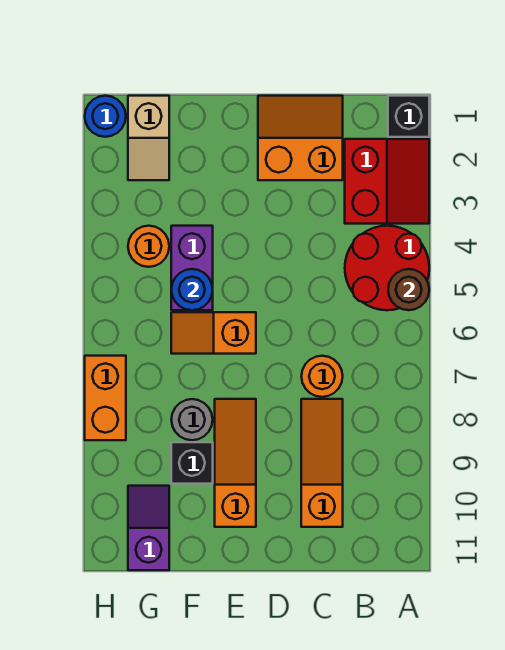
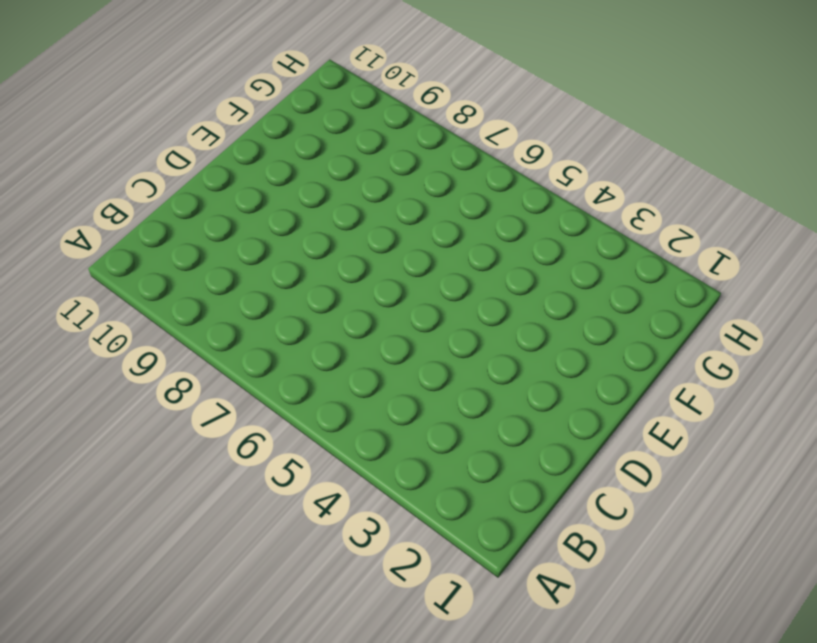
none -> black 1x1 brick [388,96,429,137]
none -> red 2x2 slope [345,139,429,224]
none -> red 2x2 round brick [345,226,429,310]

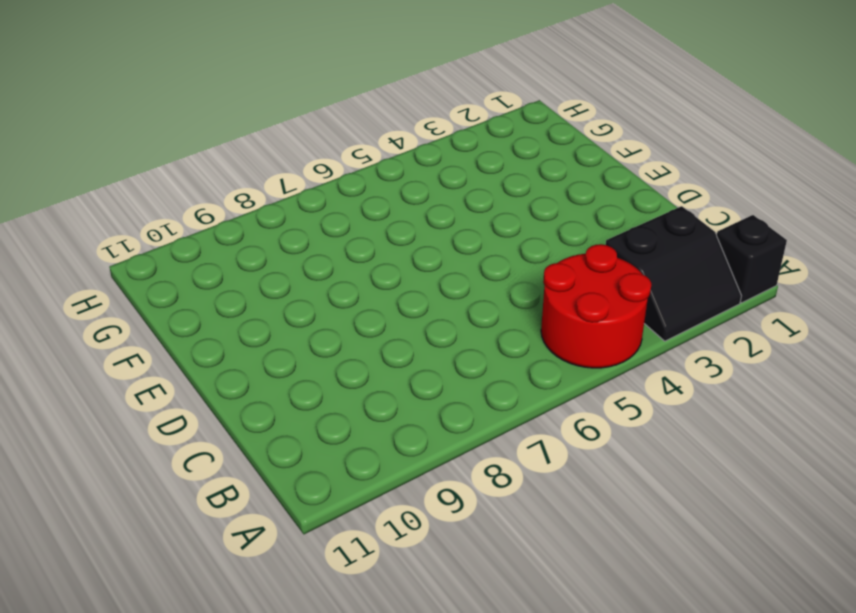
black 2x2 slope [606,206,741,341] -> red 2x2 slope [345,139,429,224]
none -> orange 2x2 slope [258,96,343,180]
none -> orange 1x1 round brick [301,356,343,397]
none -> orange 1x3 slope [301,399,343,527]

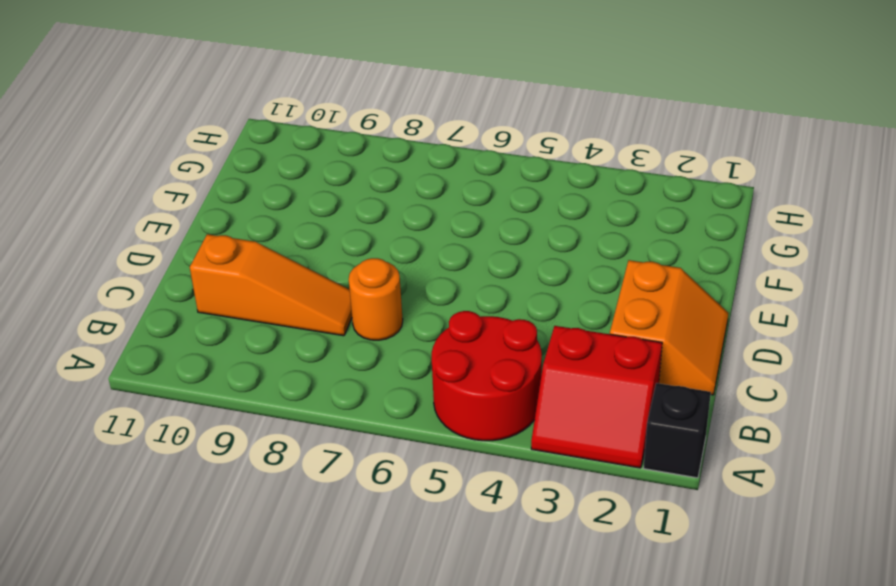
none -> orange 1x2 slope [171,312,256,354]
none -> orange 1x3 slope [215,399,256,527]
none -> purple 1x2 brick [171,226,213,310]

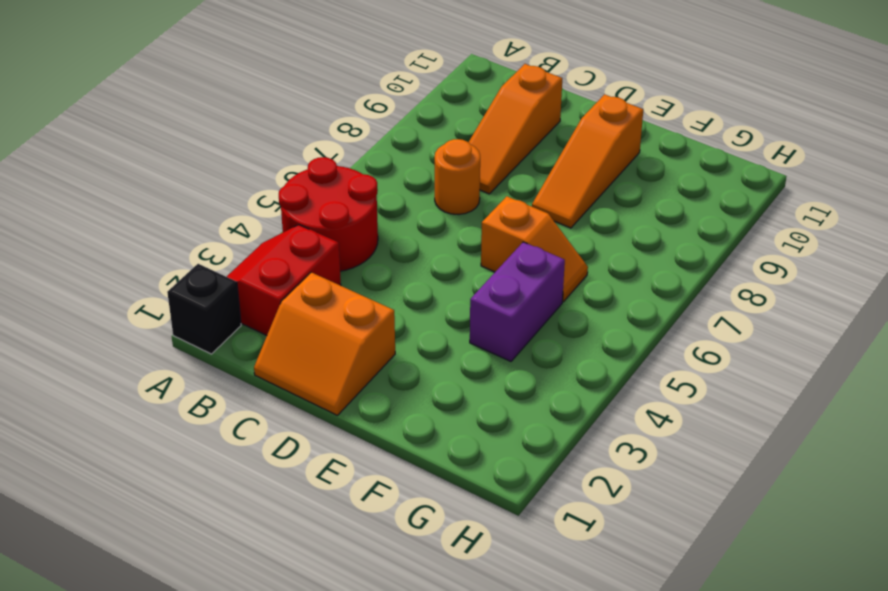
none -> grey 1x1 round brick [171,399,213,440]
none -> black 1x1 brick [171,442,213,484]
none -> tan 1x2 slope [128,96,169,180]

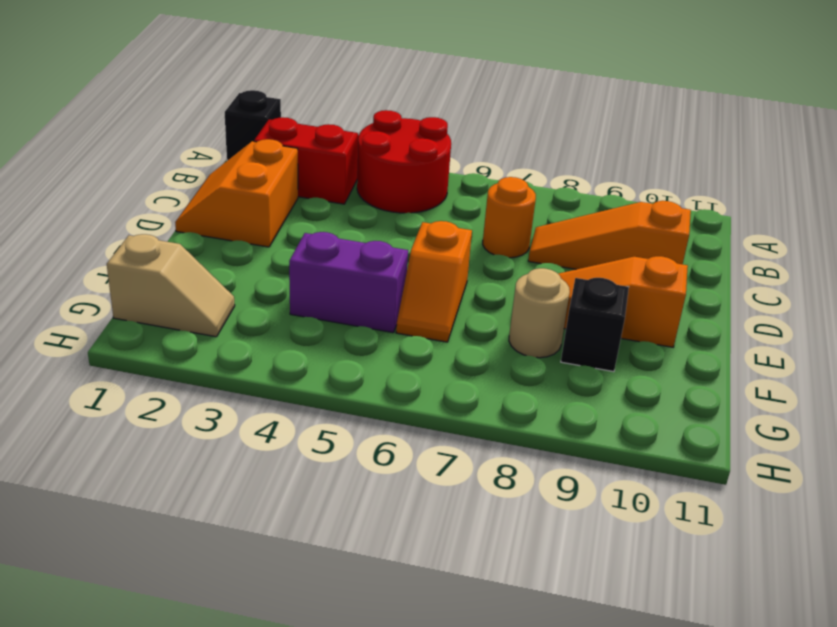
tan 1x1 round brick [509,268,570,358] -> grey 1x1 round brick [171,399,213,440]
none -> orange 1x1 round brick [128,226,169,267]
none -> purple 1x2 slope [128,486,169,570]
none -> blue 1x1 round brick [85,96,126,137]

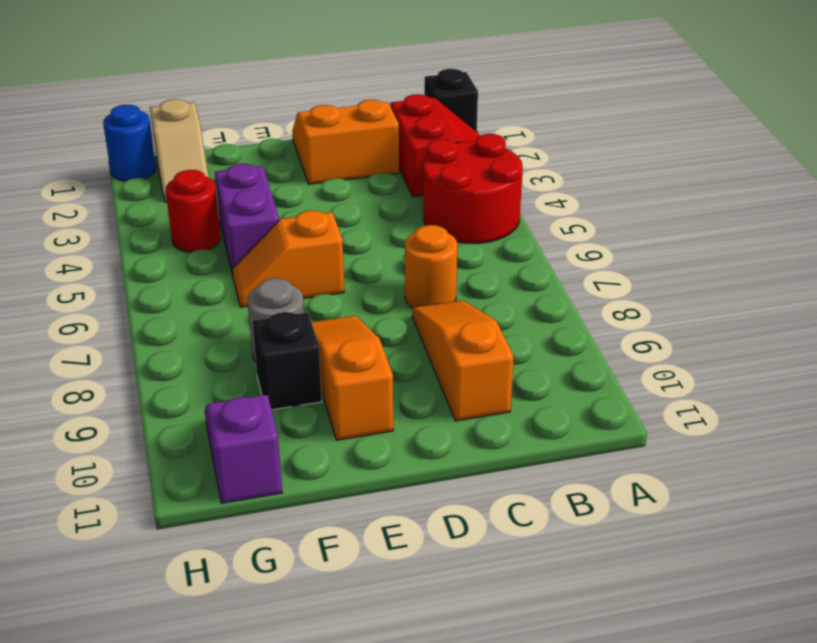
red 1x1 round brick [166,170,220,252] -> orange 1x1 round brick [128,226,169,267]
none -> orange 1x2 brick [85,356,126,440]
none -> brown 1x1 round brick [388,269,429,310]
none -> blue 1x1 round brick [171,269,213,310]

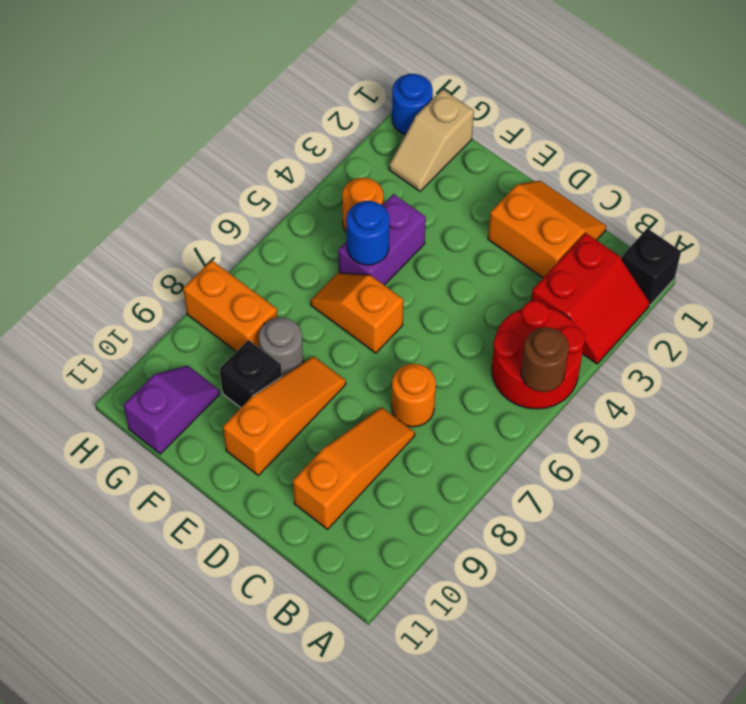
orange 1x2 brick [183,260,277,352] -> orange 1x2 brick turned to [85,356,126,440]

